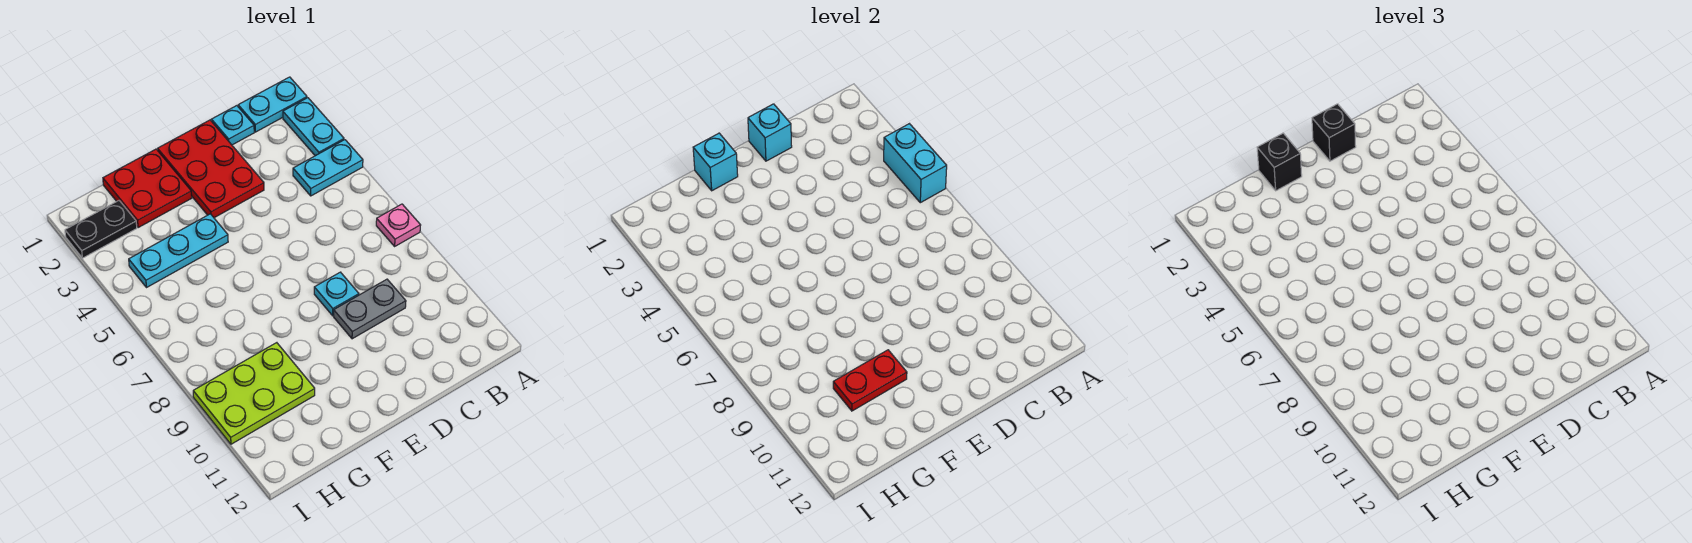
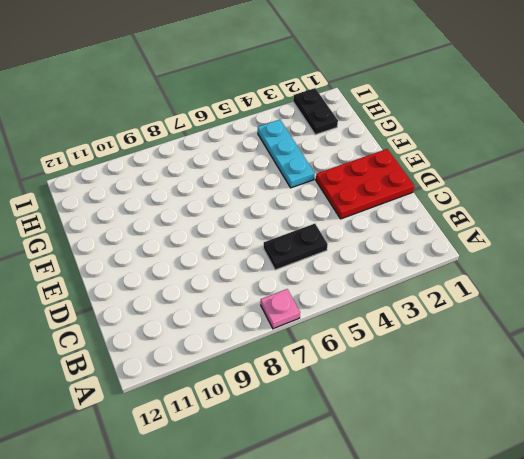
black 1x2 plate [263,224,328,270] -> none
none -> cyan 1x2 plate [238,77,307,132]
none -> cyan 1x2 plate [283,98,344,156]
none -> cyan 1x2 plate [293,140,363,196]

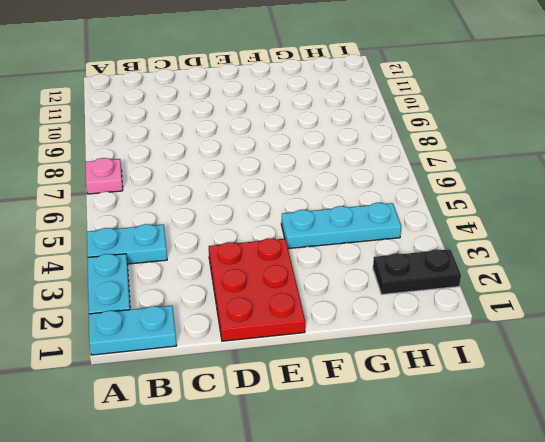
none -> cyan 1x1 plate [212,106,254,145]
none -> grey 1x2 plate [334,279,406,339]
none -> cyan 1x1 plate [314,272,359,316]

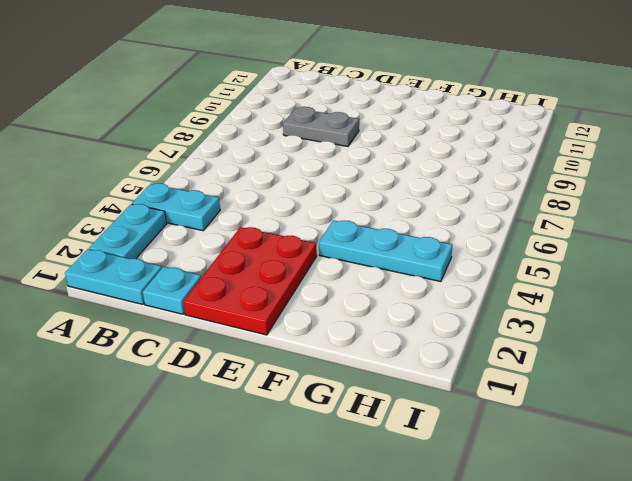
none -> pink 1x1 plate [376,204,421,246]
none -> cyan 1x1 plate [314,272,359,316]
none -> red 2x2 plate [103,149,192,228]

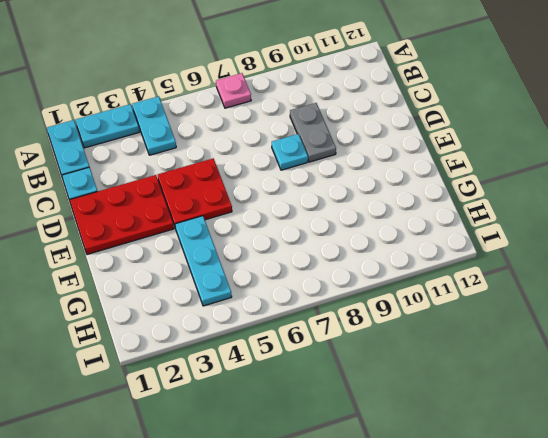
red 2x2 plate [158,158,232,228] -> red 2x2 plate moved to [103,149,192,228]
none -> lime 2x3 plate [193,343,315,444]
none -> black 1x2 plate [65,201,137,258]
none -> cyan 1x2 brick [884,124,947,203]

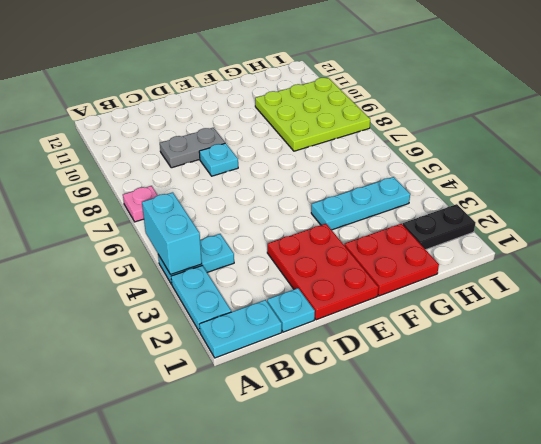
lime 3x3 plate [255,78,370,151] -> lime 2x3 plate [193,343,315,444]
none -> cyan 1x1 brick [748,104,792,161]
none -> cyan 1x1 brick [693,133,738,191]
none -> red 1x2 plate [833,350,907,411]

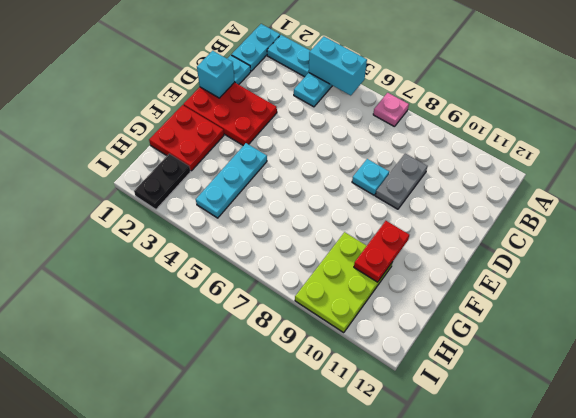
none -> cyan 1x1 brick [693,133,738,191]
none -> black 1x1 brick [1312,104,1356,161]
none -> black 1x1 brick [1257,133,1302,191]

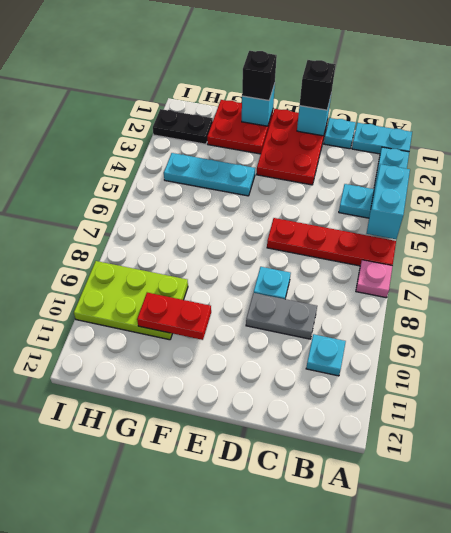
red 1x4 plate [267,218,396,266] -> none
cyan 1x1 plate [306,334,346,376] -> none

